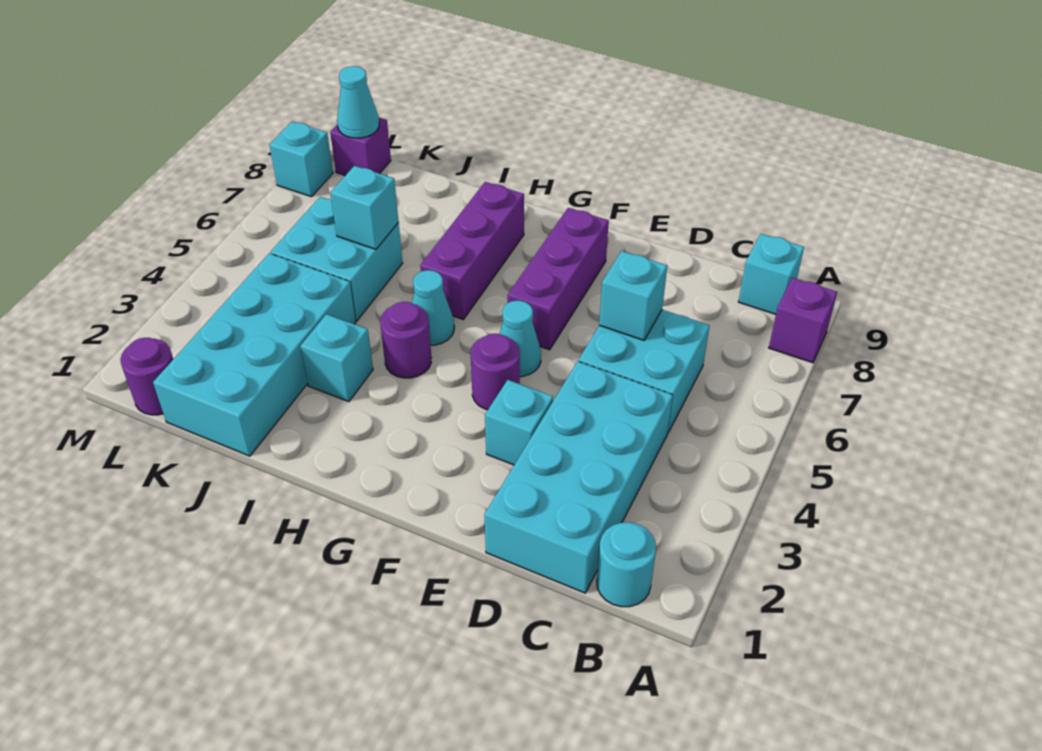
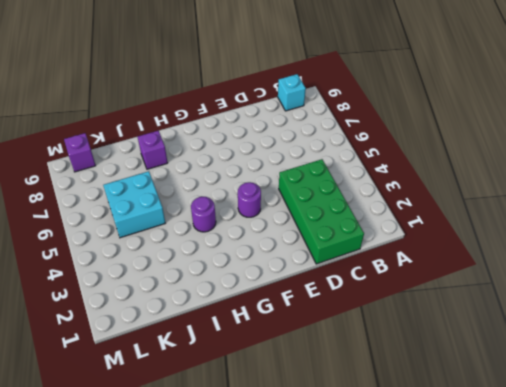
green 2x4 brick [279,159,364,264] -> cyan 2x4 brick [484,362,673,593]
purple 1x1 brick [138,131,168,169] -> purple 1x1 brick moved to [769,278,837,363]
none -> cyan 1x1 round brick [597,522,656,607]
none -> cyan 2x2 brick [578,310,710,432]
none -> cyan 1x1 brick [485,380,553,465]

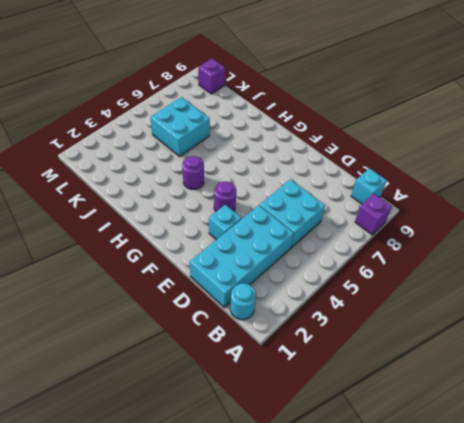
none -> cyan 1x1 cone [500,301,541,377]
none -> purple 1x3 brick [508,208,609,350]
none -> cyan 1x1 cone [412,270,454,345]

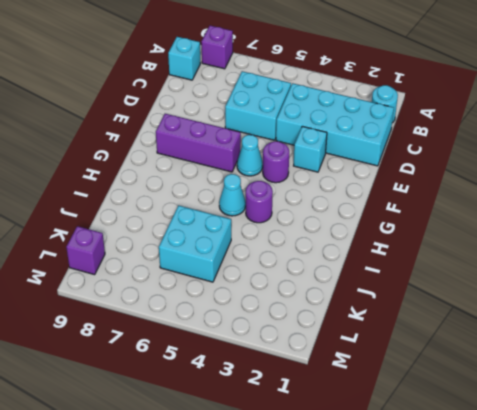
none -> purple 1x3 brick [420,182,524,319]
none -> cyan 1x1 brick [300,314,373,402]
none -> cyan 2x4 brick [153,253,356,456]

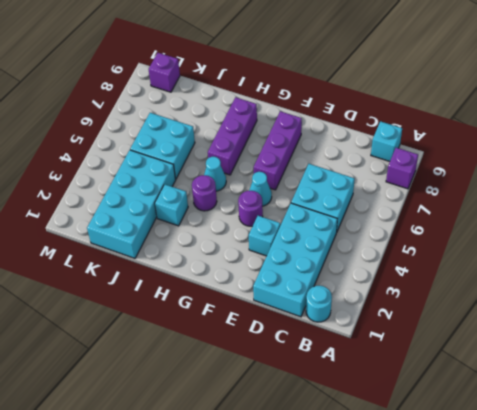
none -> purple 1x1 round brick [120,338,173,415]
none -> cyan 1x1 brick [269,122,333,197]
none -> cyan 1x1 brick [599,251,667,340]

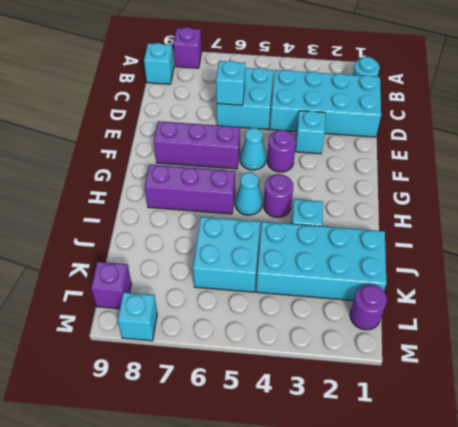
none -> cyan 1x1 brick [330,166,399,249]
none -> cyan 1x1 cone [337,66,379,138]

